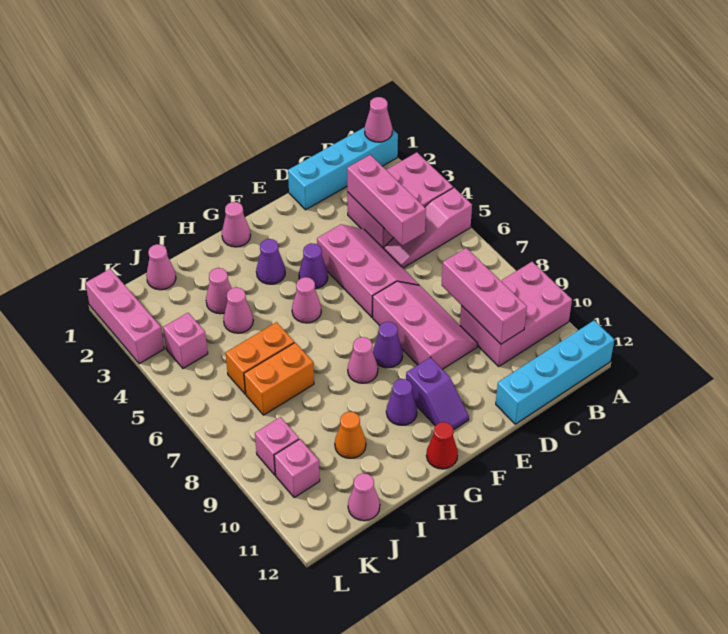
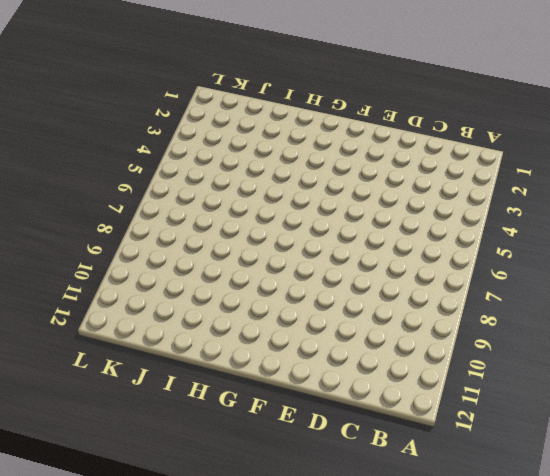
none -> cyan 1x4 brick [288,127,398,210]
none -> pink 2x3 brick [347,152,453,249]
none -> pink 1x3 slope [384,188,472,268]
none -> pink 2x3 brick [460,262,572,366]

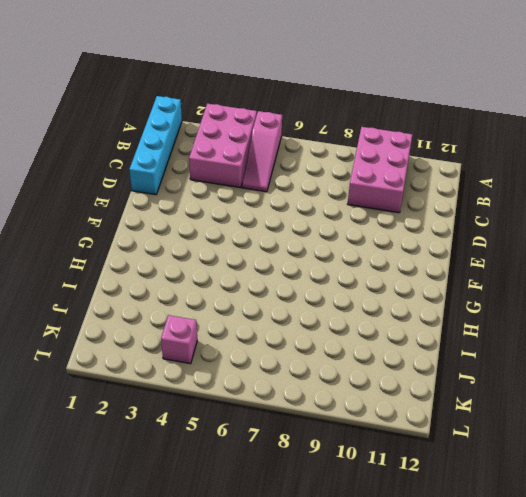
none -> cyan 1x4 brick [496,321,614,424]
none -> pink 2x3 slope [317,224,419,317]
none -> pink 2x3 slope [373,281,478,369]
none -> purple 1x1 cone [299,243,328,289]

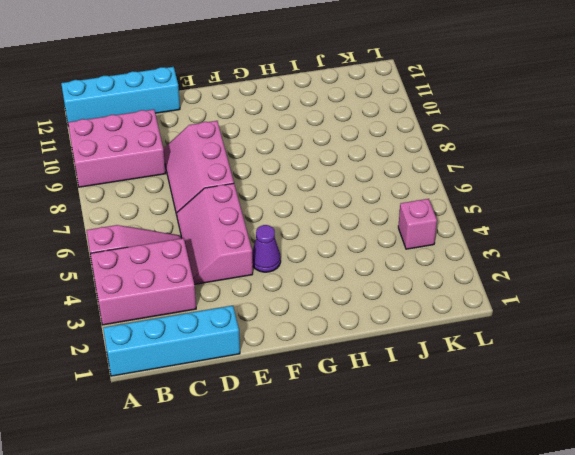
none -> purple 1x1 cone [373,322,403,368]
none -> purple 1x2 slope [406,357,469,429]
none -> pink 1x1 cone [222,202,251,247]
none -> purple 1x1 cone [256,239,285,284]

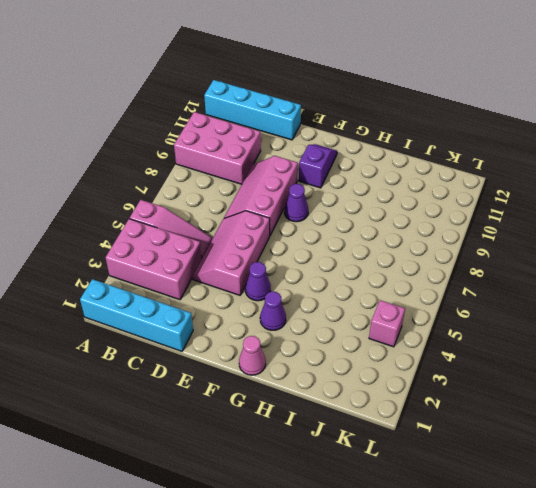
none -> pink 1x1 cone [292,277,321,323]
none -> pink 1x1 cone [348,337,378,383]
none -> purple 1x1 cone [386,379,417,425]
none -> red 1x1 cone [426,422,458,469]

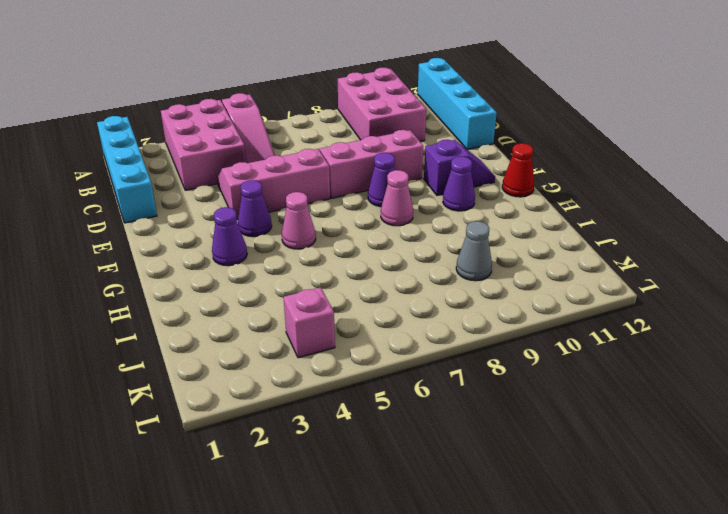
grey 1x1 cone [456,221,492,281] -> none
none -> pink 1x1 cone [222,202,251,247]
none -> pink 1x1 cone [206,268,232,314]
none -> pink 1x1 cone [223,287,253,333]
none -> orange 1x2 brick [226,322,294,394]

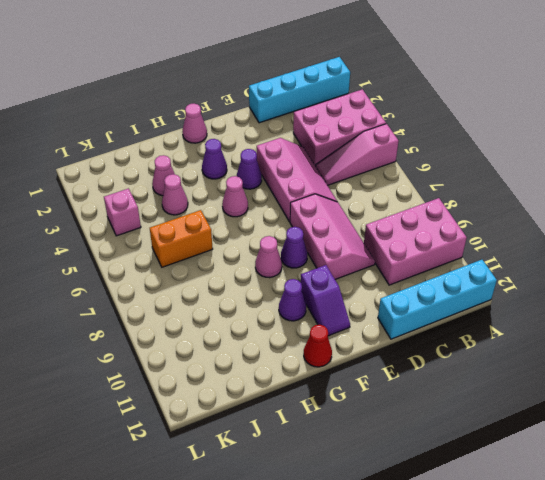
none -> orange 1x2 brick [244,343,314,415]
none -> orange 1x1 cone [335,412,366,458]
none -> pink 1x1 cone [146,244,176,290]
none -> pink 1x1 cone [348,473,380,521]

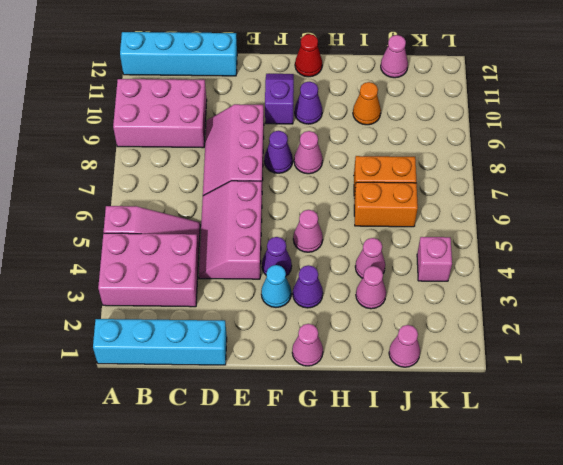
cyan 1x1 cone [261,265,291,307] -> none
none -> pink 1x1 brick [255,417,299,475]
none -> pink 1x1 brick [274,439,320,498]
none -> pink 1x3 brick [85,269,164,364]
none -> pink 1x1 cone [365,97,392,142]

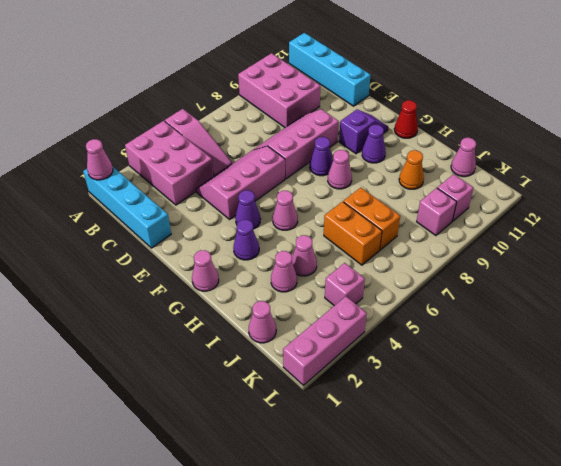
none -> pink 1x3 brick [347,155,426,246]
none -> pink 1x3 brick [442,248,527,344]

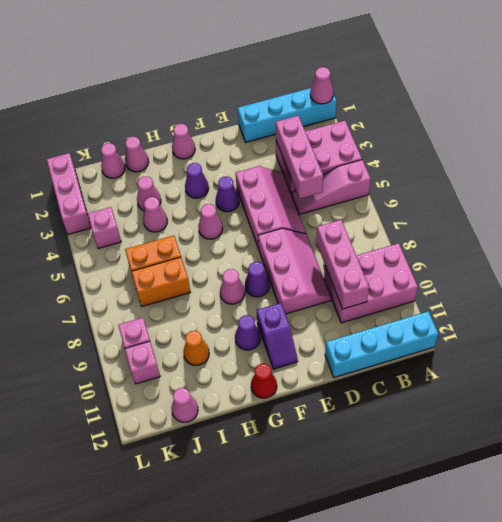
pink 1x1 cone [125,137,149,172] -> none

